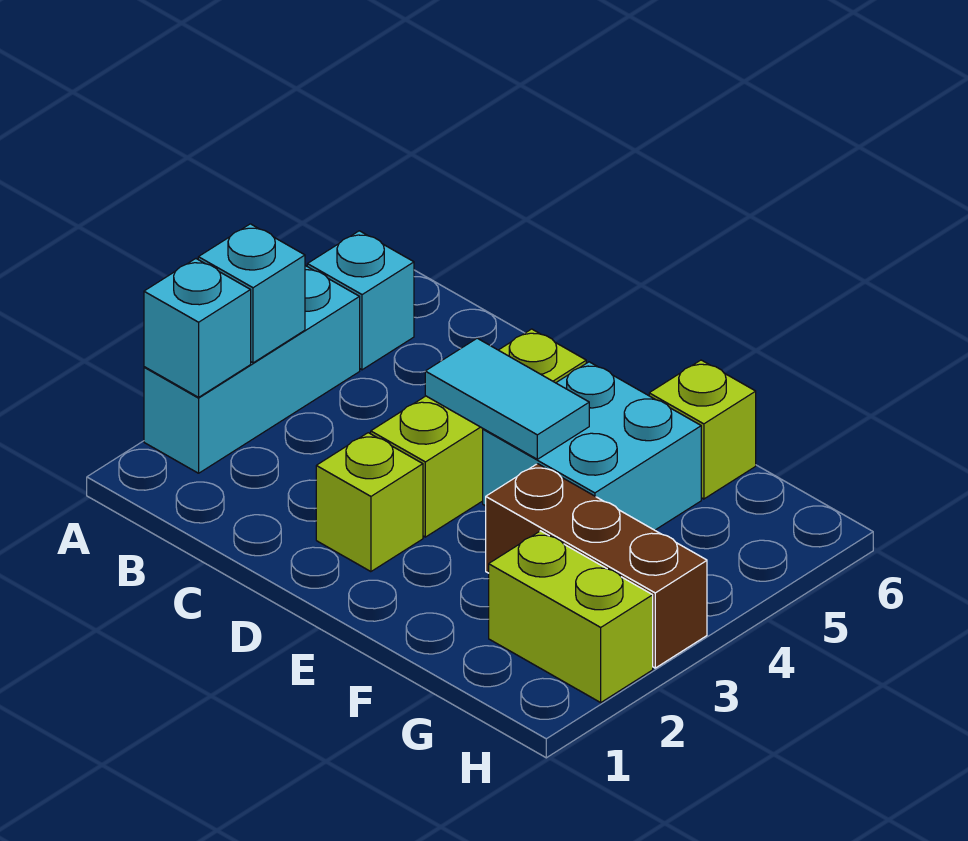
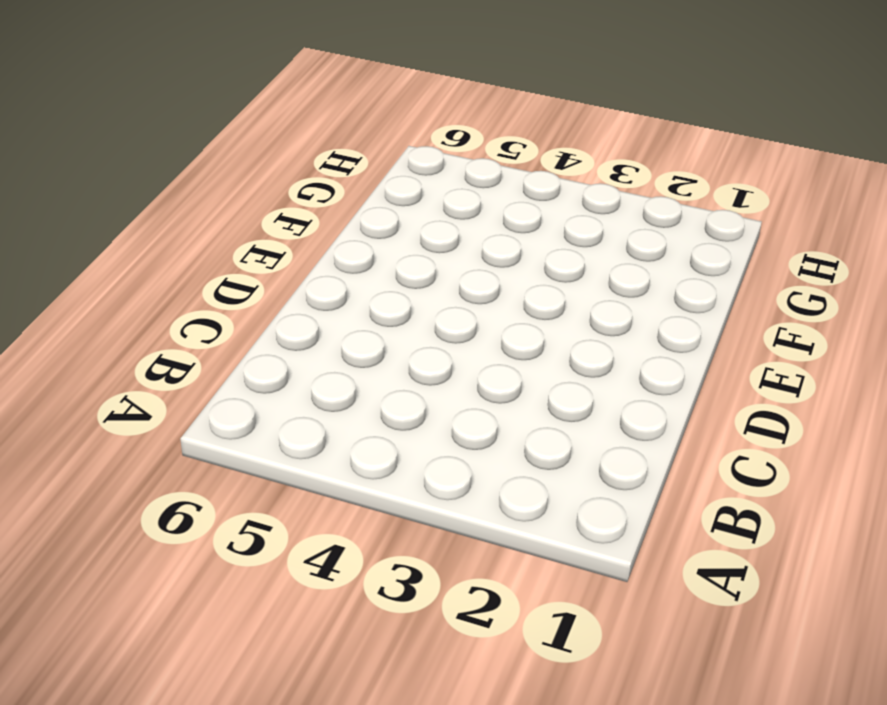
none -> cyan 1x3 brick [144,266,360,473]
none -> cyan 1x1 brick [307,231,414,370]

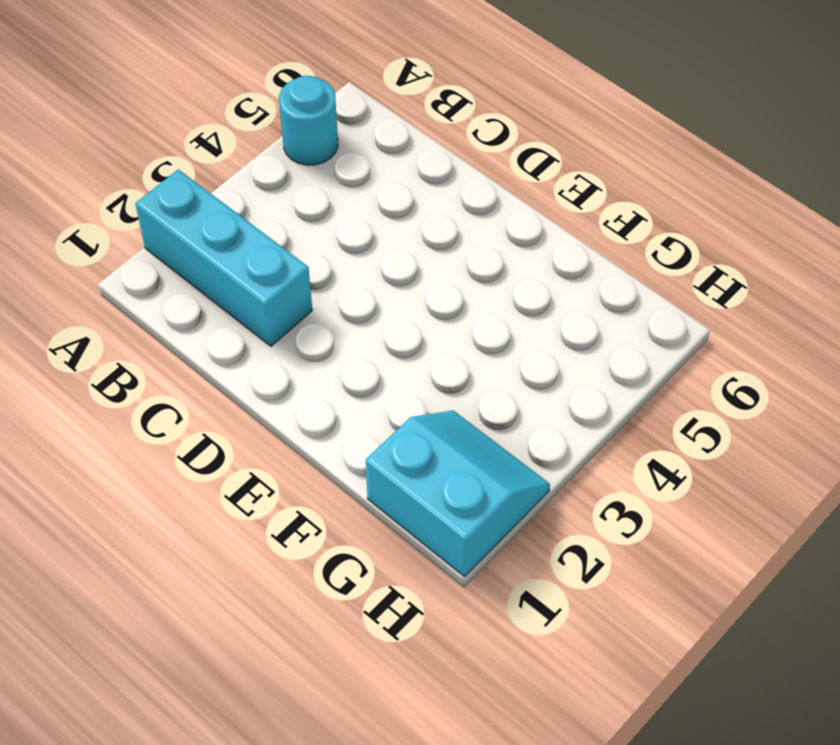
cyan 1x3 brick [135,169,312,346] -> cyan 1x3 brick turned to [144,266,360,473]
cyan 1x1 round brick [279,76,338,165] -> cyan 1x1 brick [307,231,414,370]
cyan 2x2 slope [366,410,550,577] -> lime 1x2 brick [489,531,653,702]
none -> lime 1x1 brick [316,433,423,572]
none -> lime 1x3 brick [371,329,586,537]

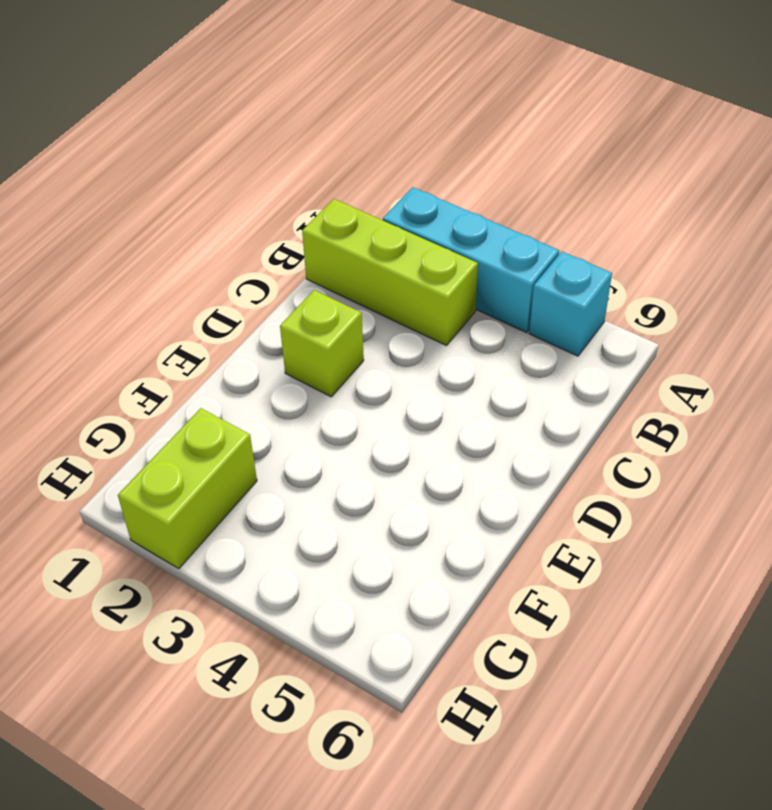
lime 1x3 brick [302,199,478,346] -> lime 1x3 brick moved to [371,329,586,537]
none -> cyan 2x2 brick [483,362,701,530]
none -> brown 1x3 brick [486,464,707,668]

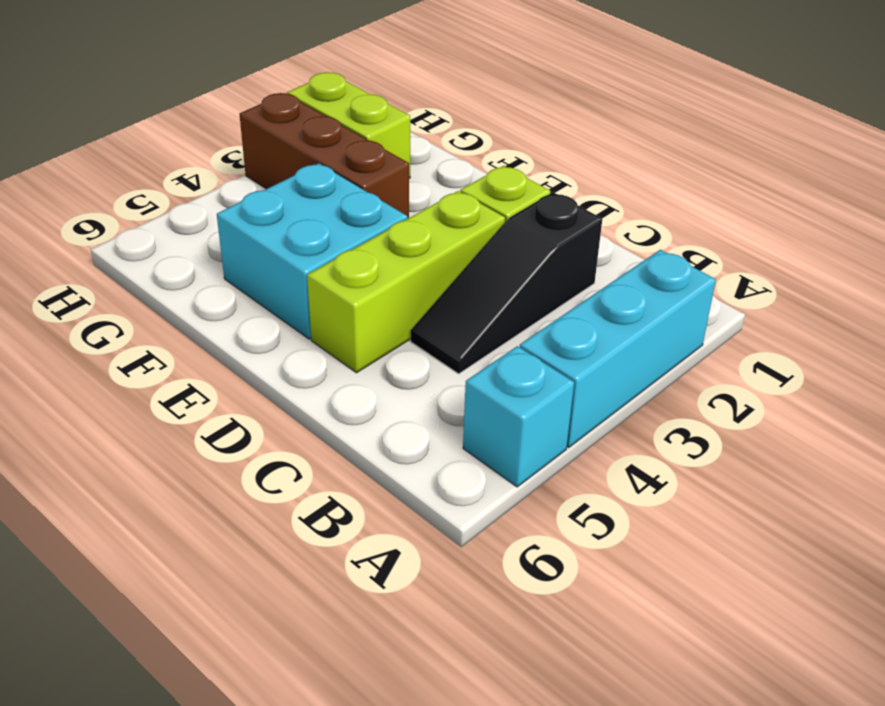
black 1x3 slope [411,192,602,374] -> none
none -> lime 1x1 brick [649,360,756,499]
none -> cyan 1x1 brick [144,259,251,397]

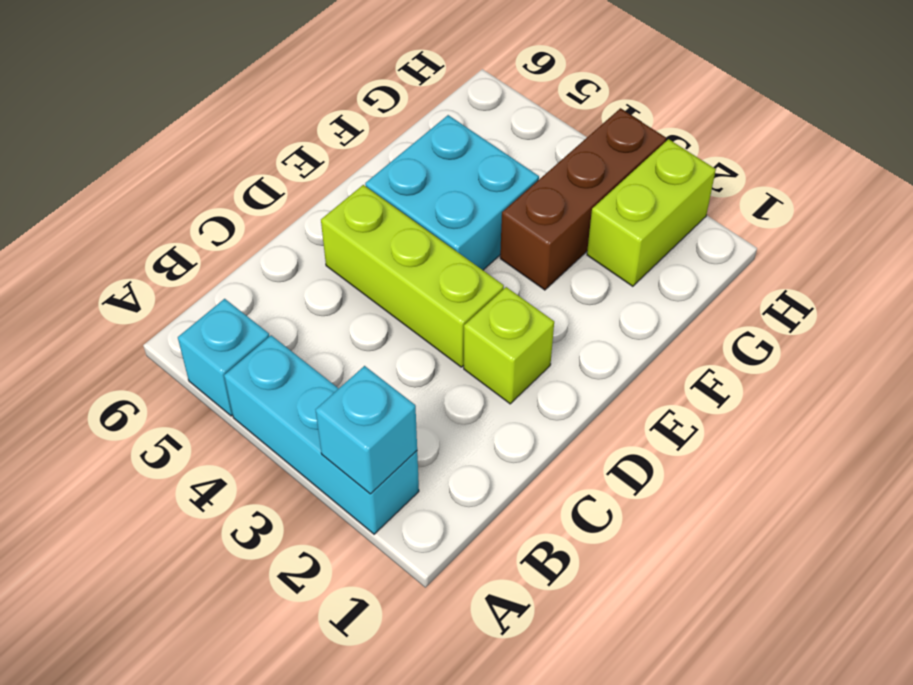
none -> lime 1x1 brick [649,360,756,499]
none -> cyan 1x1 brick [198,224,305,363]

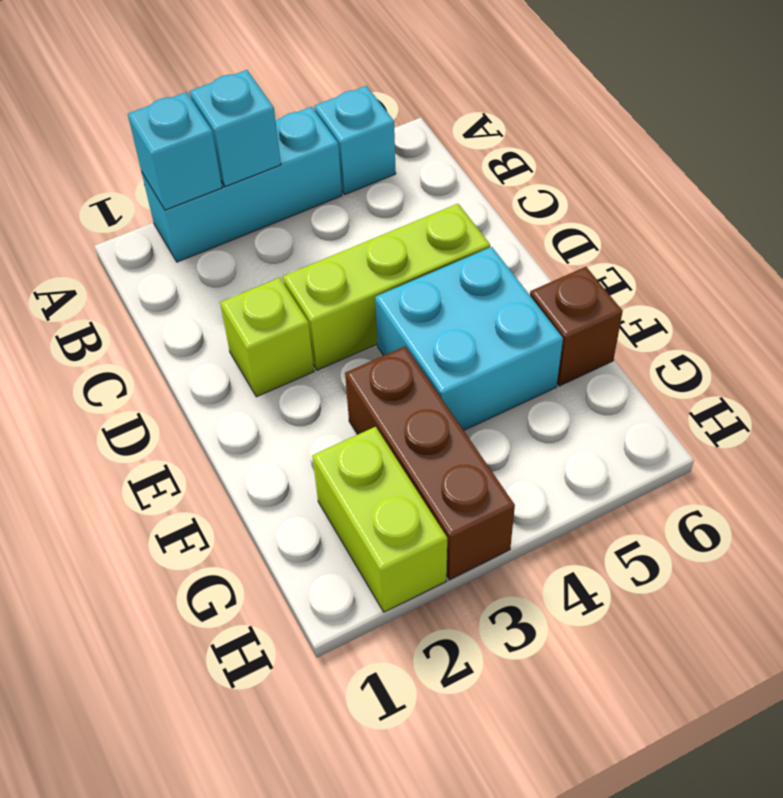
brown 1x1 brick [530,267,623,386] -> lime 1x1 brick [649,360,756,499]
none -> cyan 1x2 tile [425,338,589,459]

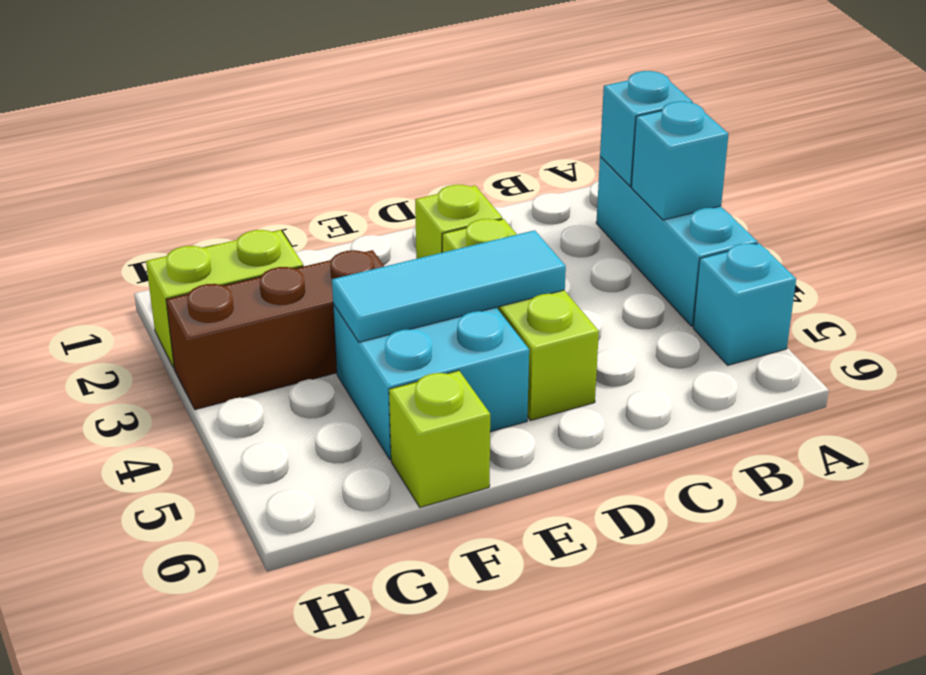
cyan 1x3 tile [332,230,566,342] -> cyan 1x2 tile [425,338,589,459]

